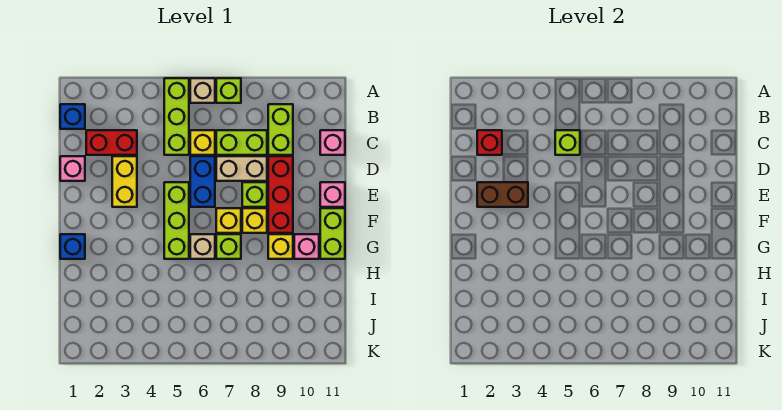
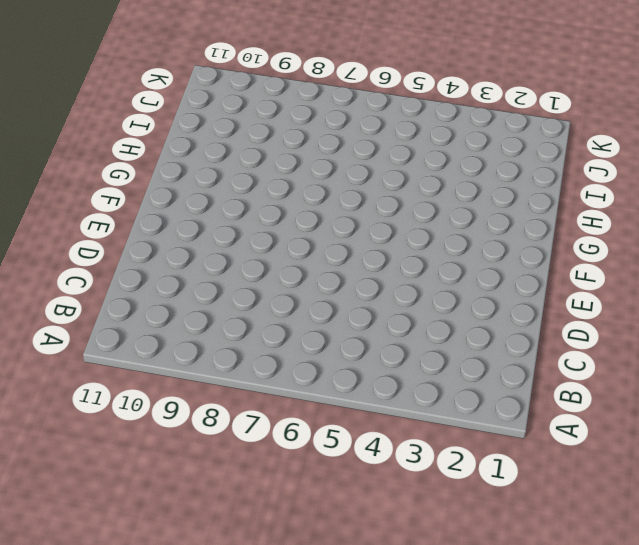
none -> lime 1x3 brick [164,78,189,155]
none -> tan 1x1 brick [190,78,215,103]
none -> lime 1x1 brick [216,78,241,103]

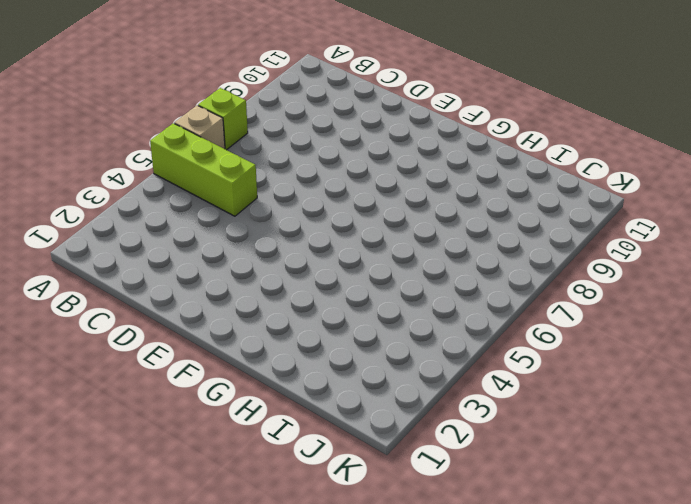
none -> blue 1x1 brick [60,104,85,129]
none -> lime 1x2 brick [268,104,293,155]
none -> red 1x2 brick [86,130,137,155]

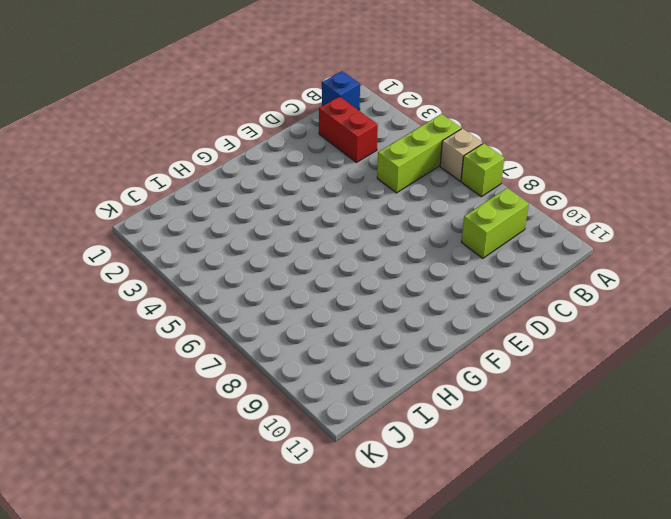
none -> yellow 1x1 brick [190,130,215,155]
none -> lime 1x2 brick [216,130,267,155]
none -> pink 1x1 brick [320,130,345,155]

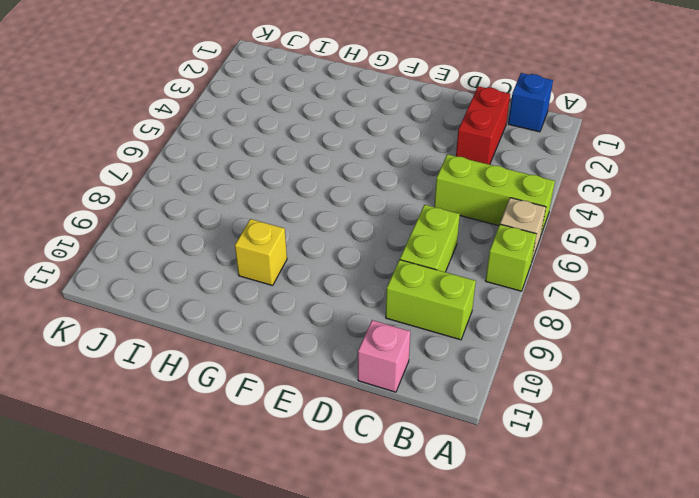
none -> yellow 1x1 brick [190,130,215,155]
none -> pink 1x1 brick [60,156,85,181]
none -> yellow 1x2 brick [112,156,137,207]

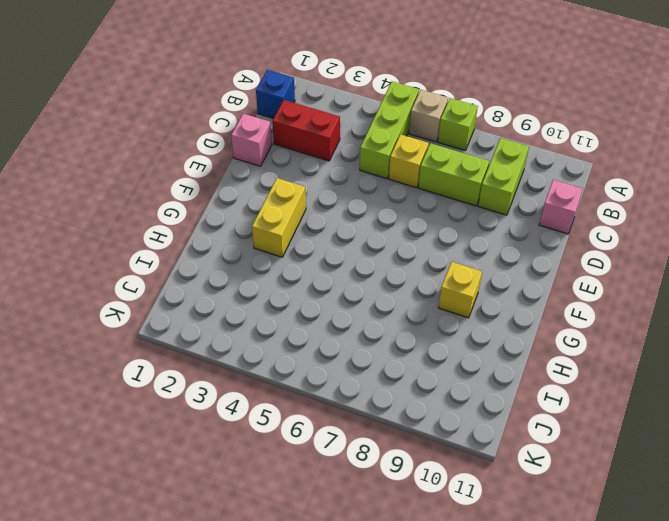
yellow 1x2 brick [252,178,306,257] -> yellow 1x2 brick moved to [112,156,137,207]
none -> blue 1x2 brick [190,156,215,207]
none -> tan 1x2 brick [216,156,267,181]
none -> red 1x3 brick [268,156,293,233]

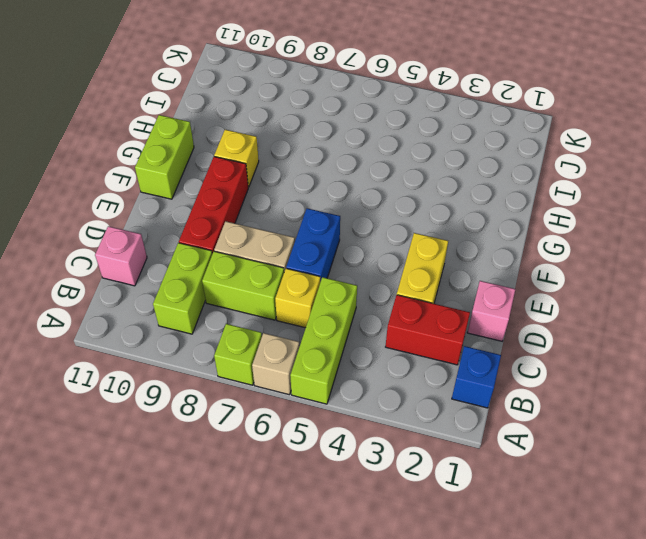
none -> lime 1x3 brick [164,182,189,259]
none -> lime 1x1 brick [242,182,267,207]
none -> pink 1x1 brick [320,182,345,207]

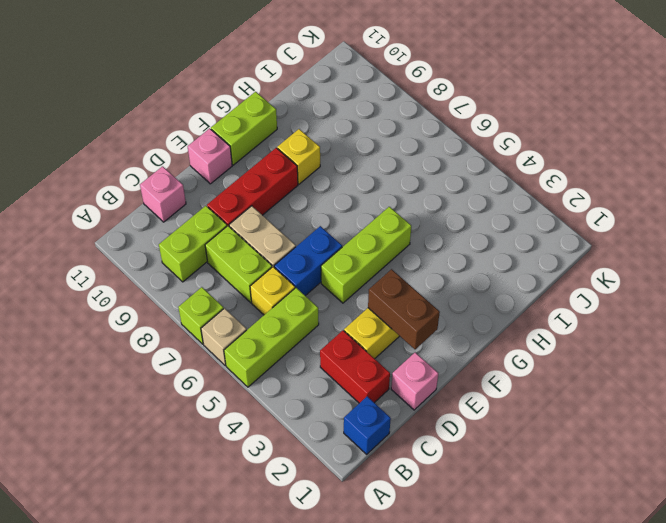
none -> lime 1x1 brick [242,182,267,207]
none -> yellow 1x1 brick [216,208,241,233]
none -> yellow 1x1 brick [242,208,267,233]

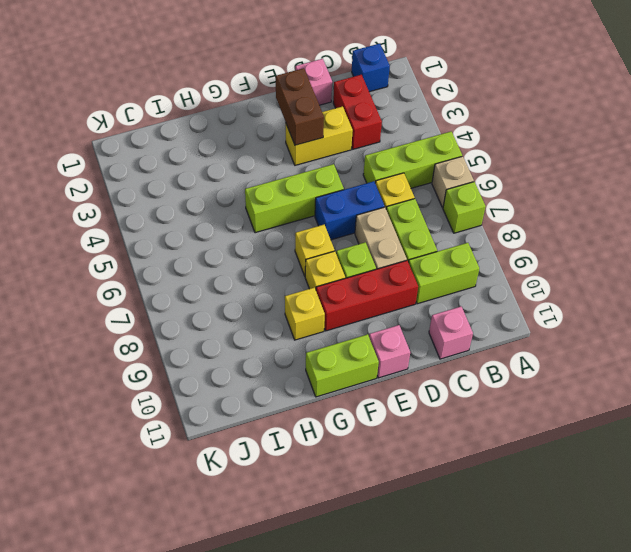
none -> blue 1x1 brick [60,234,85,259]
none -> tan 1x1 brick [190,234,215,259]
none -> lime 1x1 brick [216,234,241,259]

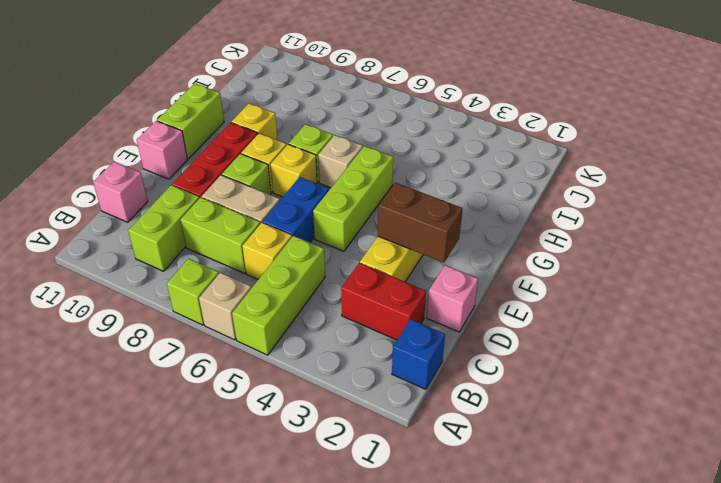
none -> blue 1x1 brick [60,234,85,259]
none -> pink 1x1 brick [294,234,319,259]
none -> red 1x1 brick [477,130,502,155]

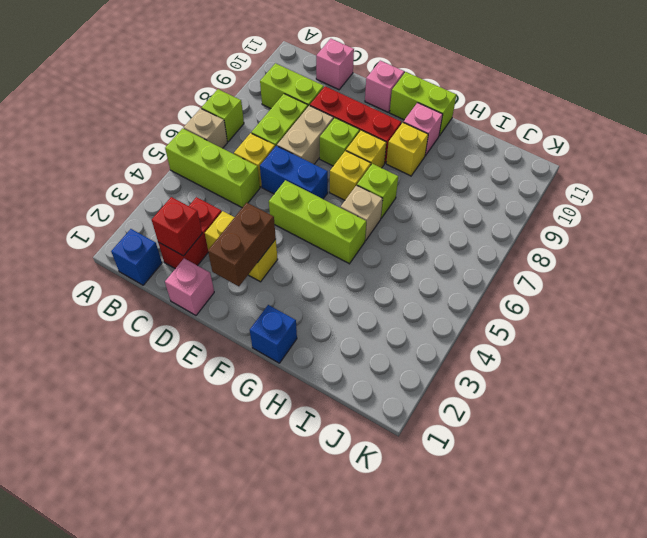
none -> lime 1x1 brick [555,130,580,155]

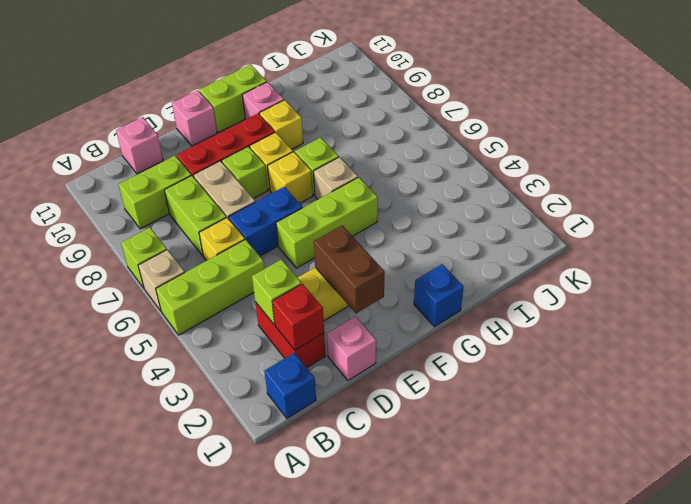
lime 1x1 brick [252,259,302,325] -> lime 1x1 brick moved to [555,130,580,155]

